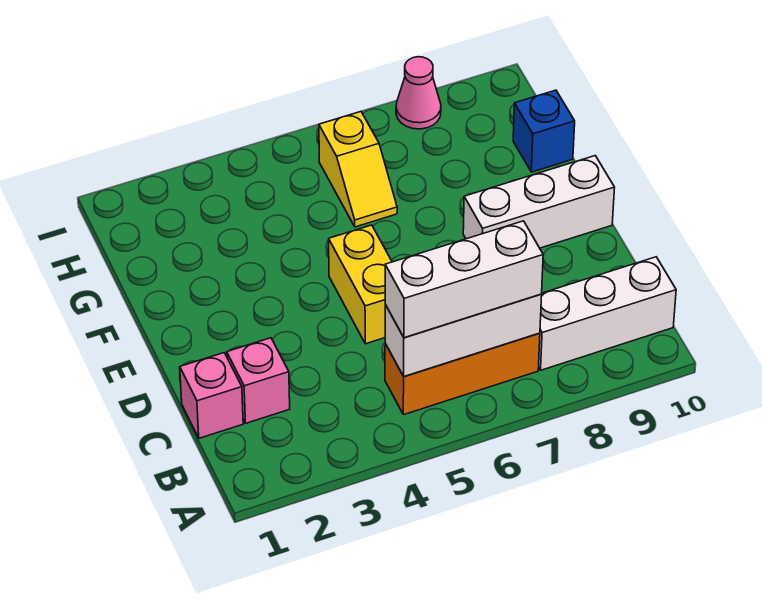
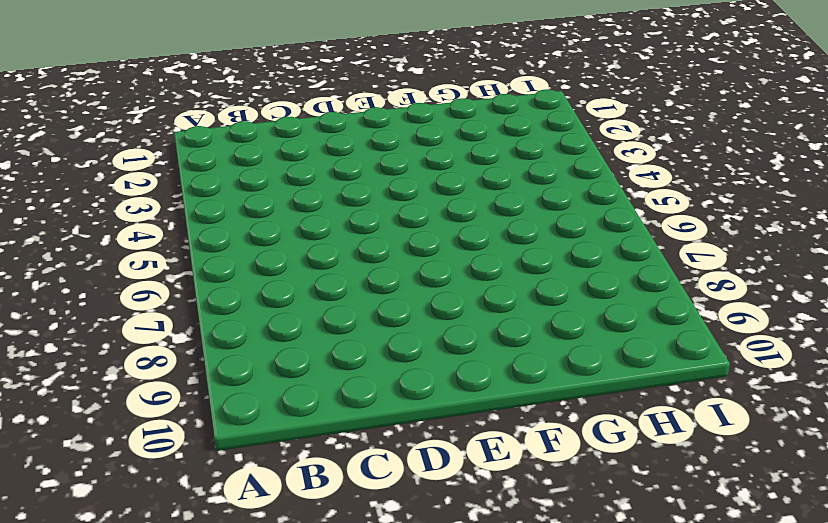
none -> orange 1x3 brick [385,333,540,415]
none -> white 1x3 brick [539,257,676,370]

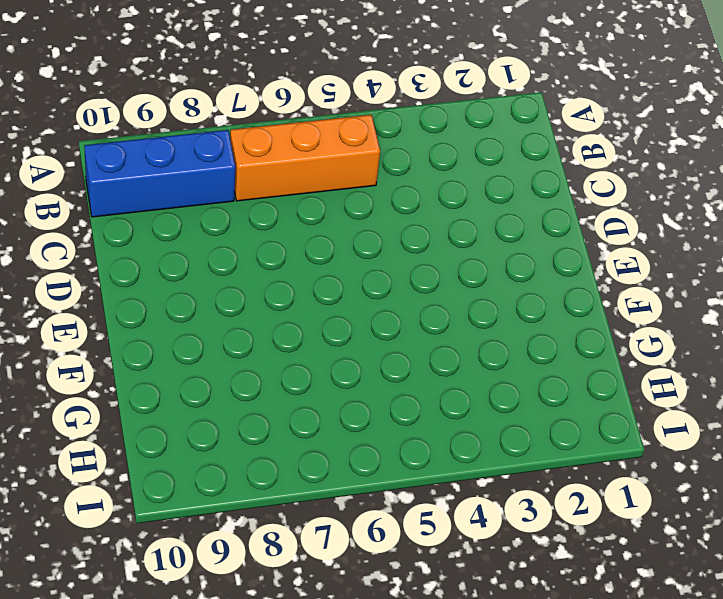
blue 1x3 brick [84,130,235,217] -> white 1x3 brick [539,257,676,370]
none -> pink 1x1 brick [180,353,243,438]
none -> pink 1x1 brick [227,338,290,423]

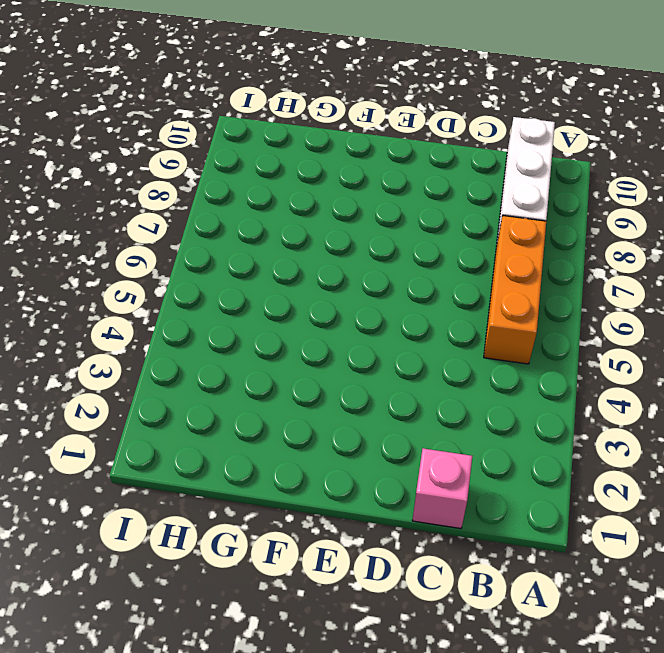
none -> pink 1x1 brick [227,338,290,423]
none -> yellow 1x2 brick [329,225,392,344]

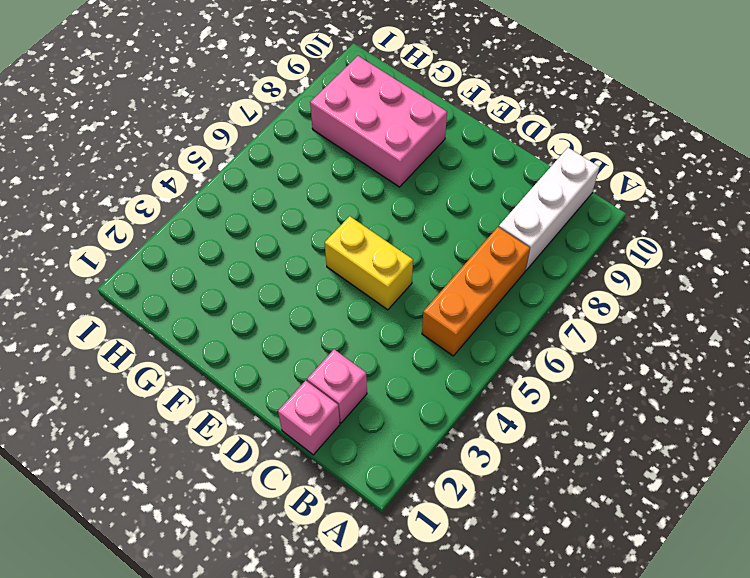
pink 2x3 brick [310,56,447,187] -> none
none -> white 1x3 brick [463,156,615,248]
none -> yellow 1x2 slope [319,112,397,227]

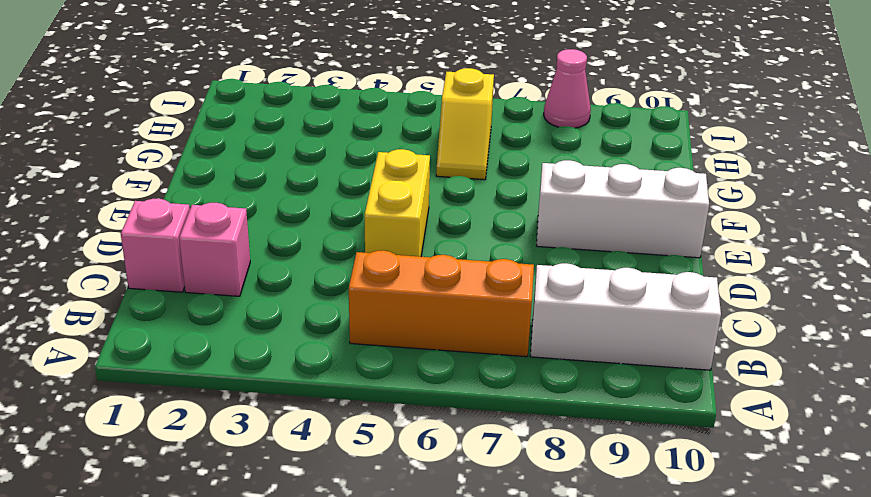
none -> blue 1x1 brick [513,90,575,172]
none -> white 1x3 brick [385,294,542,377]

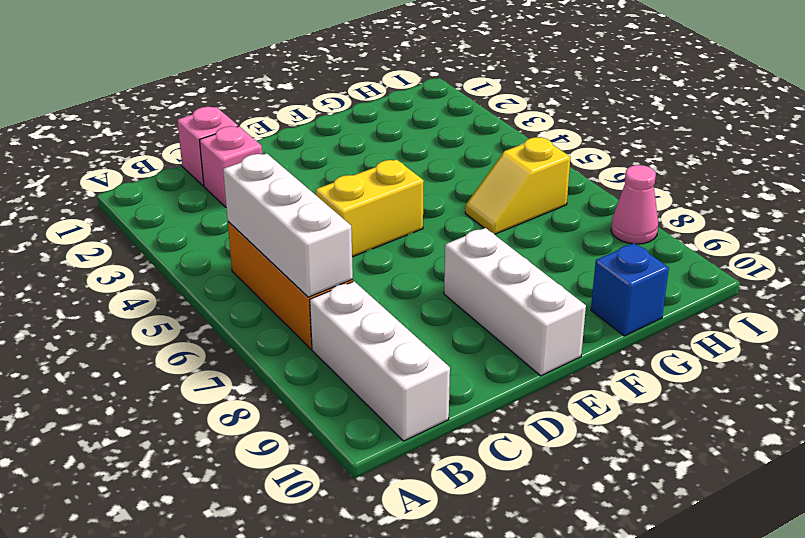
none -> white 1x3 brick [385,221,543,338]

